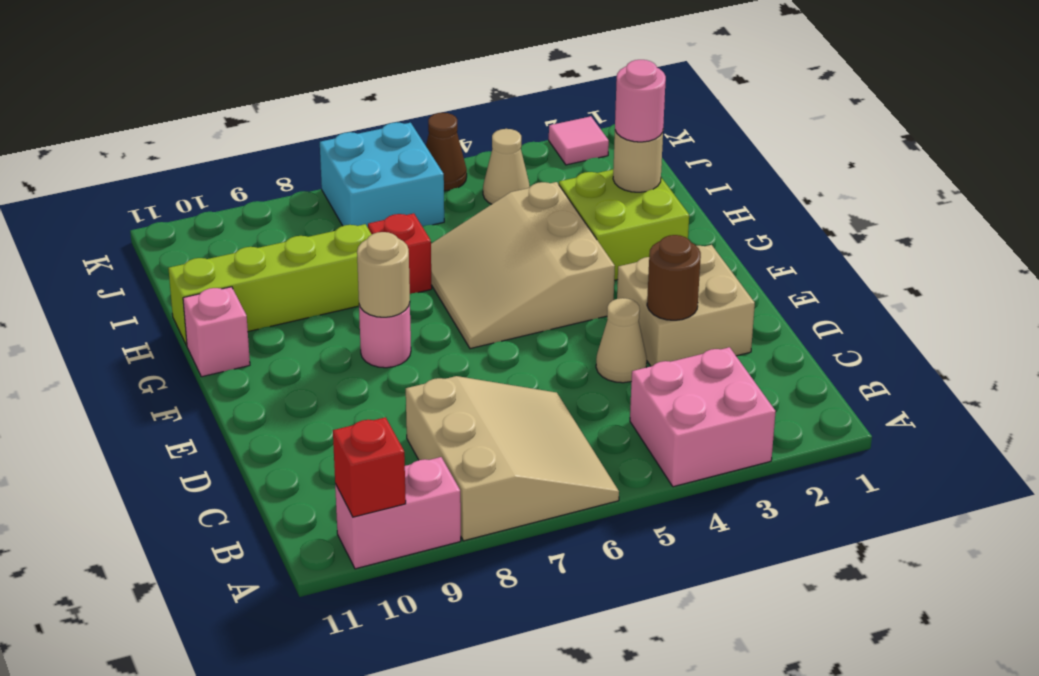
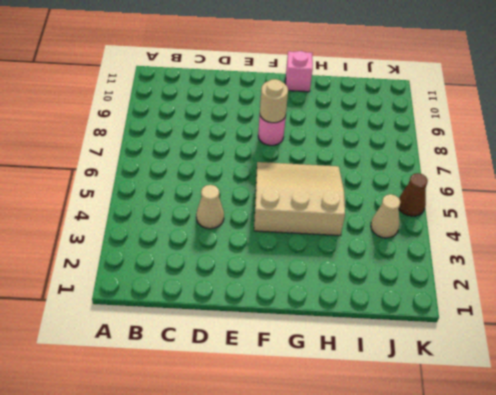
none -> pink 2x2 brick [630,347,776,487]
none -> tan 3x3 slope [406,376,619,541]
none -> pink 1x2 brick [335,457,461,569]

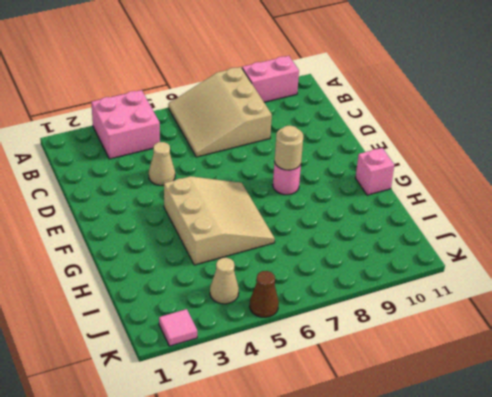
none -> tan 2x2 brick [617,245,755,366]
none -> lime 2x2 brick [559,170,689,280]
none -> red 1x1 brick [368,213,432,294]

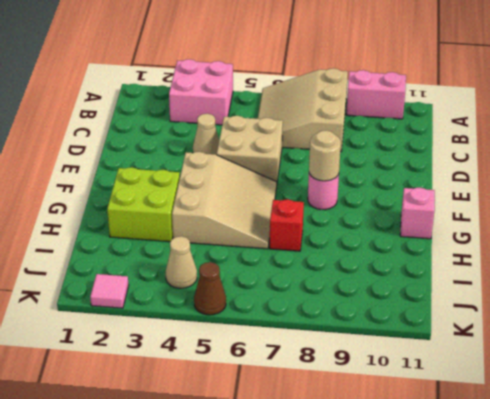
tan 2x2 brick [217,116,283,182] -> tan 2x2 brick moved to [617,245,755,366]
none -> lime 1x4 brick [168,224,372,345]
none -> cyan 2x2 brick [320,122,444,227]
none -> red 1x1 brick [333,417,406,517]

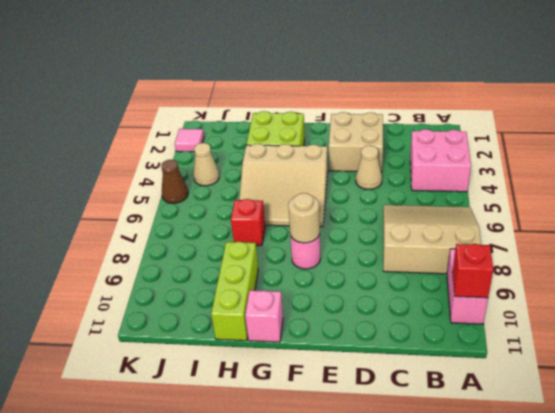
lime 1x3 brick [211,242,258,341] -> lime 1x4 brick [168,224,372,345]
none -> cyan 2x2 brick [320,122,444,227]
none -> brown 1x1 round brick [647,235,701,320]
none -> tan 1x1 round brick [613,131,663,192]

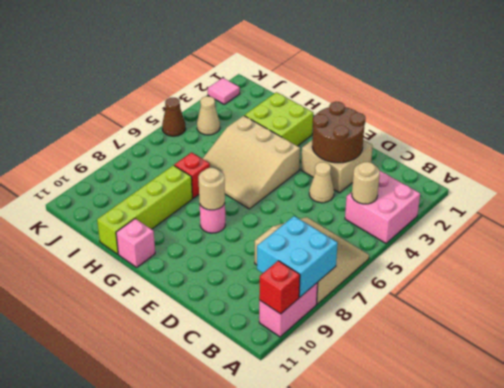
cyan 2x2 brick [257,216,338,297] -> cyan 2x2 brick moved to [320,122,444,227]
tan 1x1 round brick [352,162,380,204] -> tan 1x1 round brick moved to [613,131,663,192]
brown 2x2 round brick [312,102,366,163] -> brown 1x1 round brick [647,235,701,320]
none -> pink 1x1 round brick [615,60,666,142]

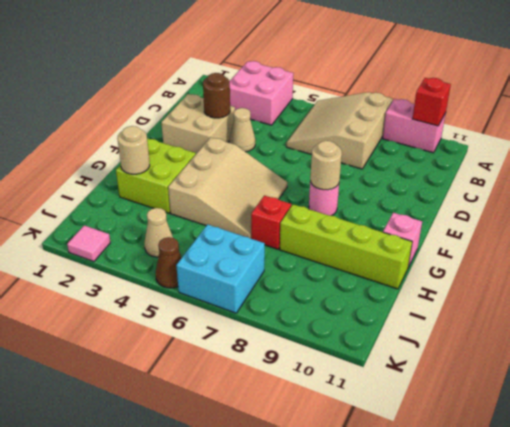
none -> pink 1x1 round brick [615,60,666,142]

